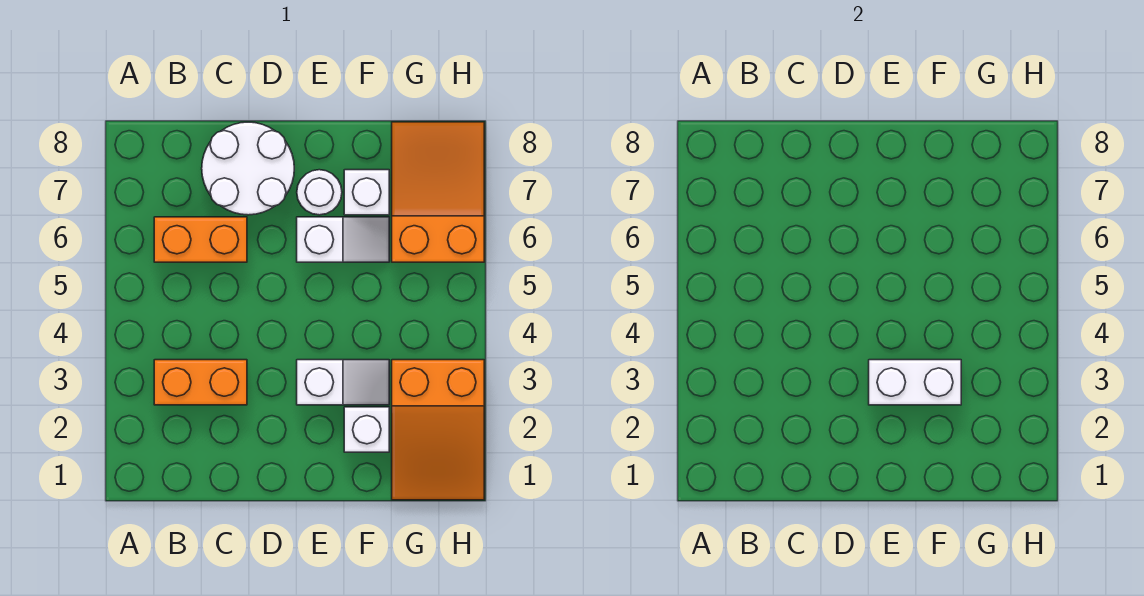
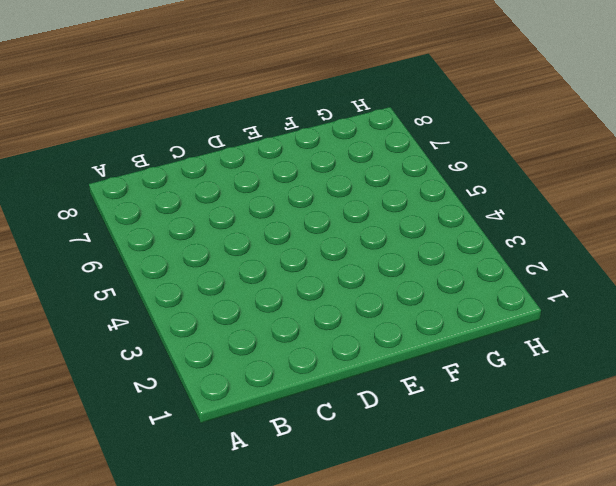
none -> orange 1x2 brick [154,360,247,405]
none -> orange 1x2 brick [154,217,247,262]

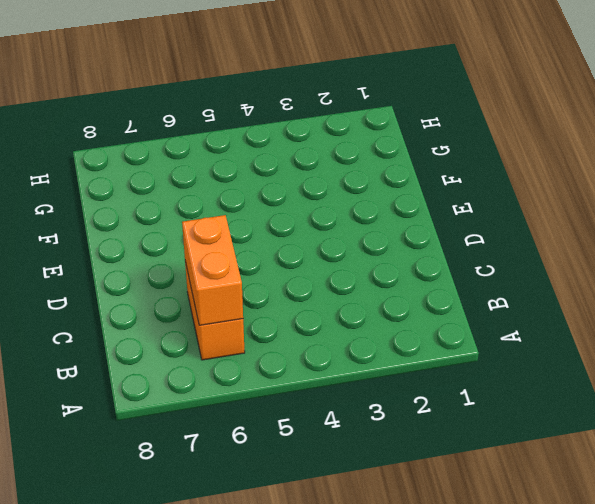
orange 1x2 brick [182,215,243,325] -> orange 1x2 brick moved to [154,360,247,405]
none -> white 2x2 round brick [202,122,294,215]
none -> white 1x2 slope [297,360,389,405]

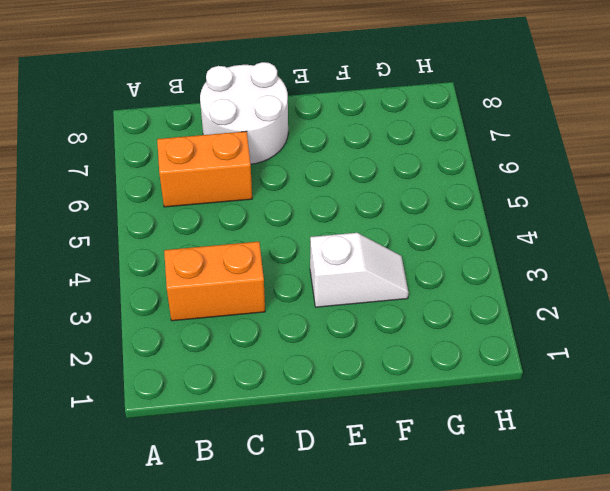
none -> white 1x2 slope [297,217,389,262]
none -> white 1x1 round brick [297,170,342,215]

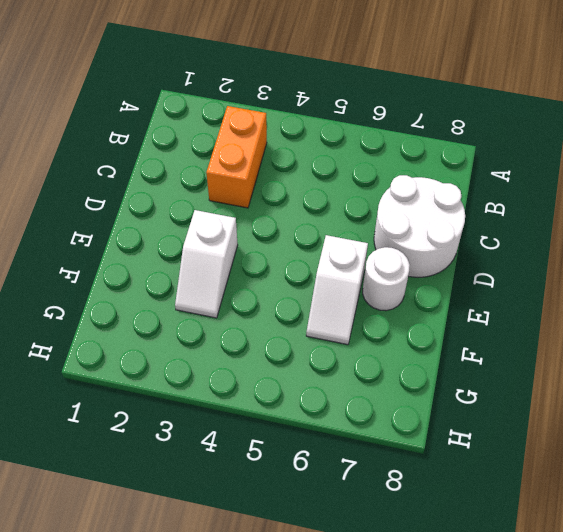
none -> orange 1x2 brick [154,217,247,262]
none -> white 1x1 brick [344,407,389,452]

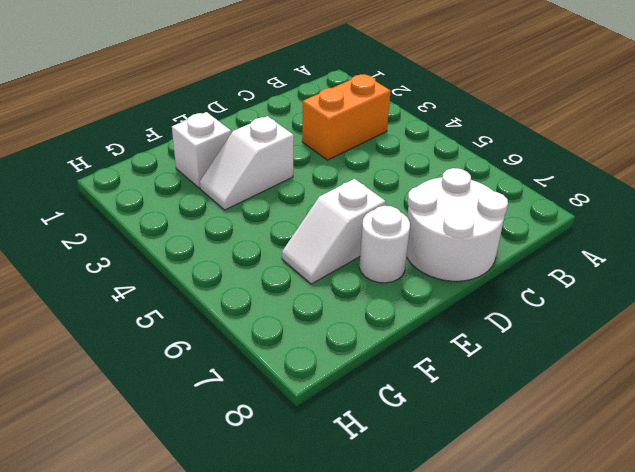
none -> orange 1x2 brick [154,217,247,262]
none -> white 1x1 brick [344,170,389,215]

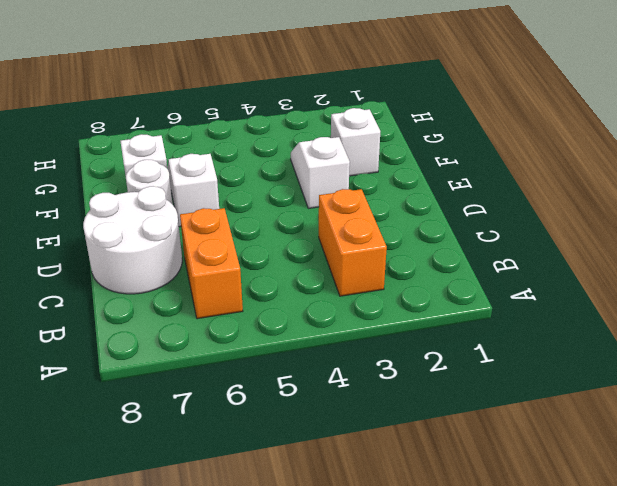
none -> orange 2x3 slope [392,360,484,500]
none -> orange 2x3 slope [392,122,484,262]

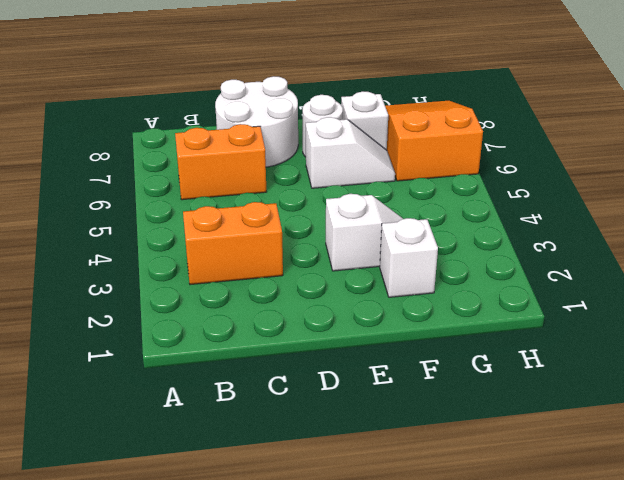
none -> orange 2x3 slope [392,360,484,500]
none -> white 1x2 brick [869,360,961,405]

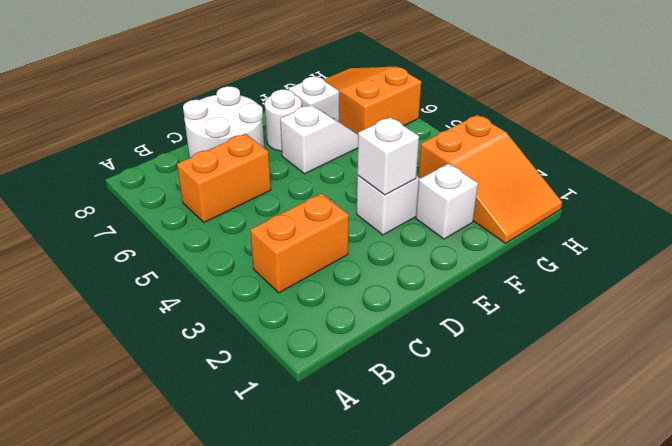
white 1x1 brick [357,117,419,195] -> white 1x2 brick [869,360,961,405]

